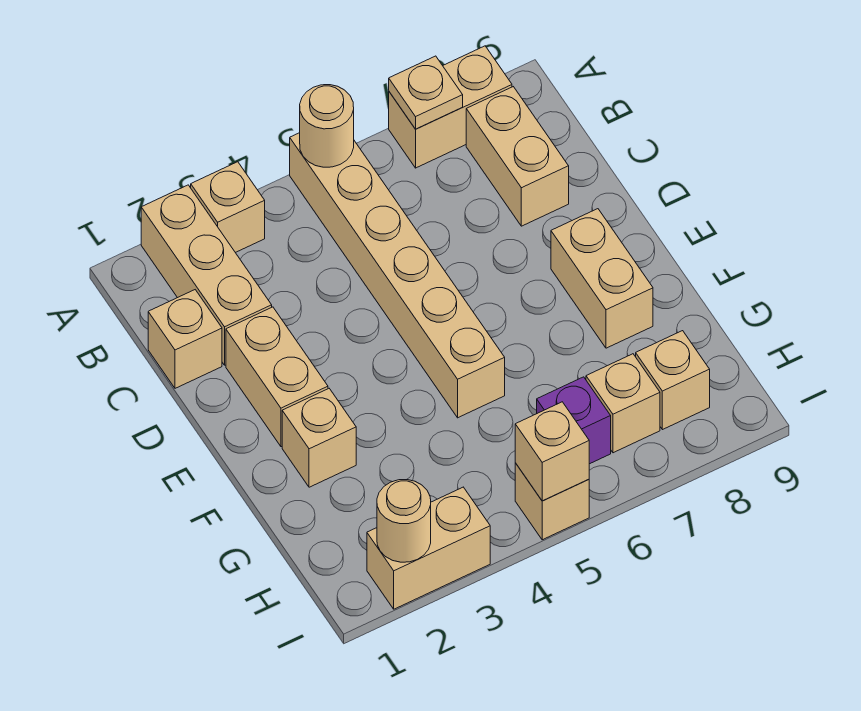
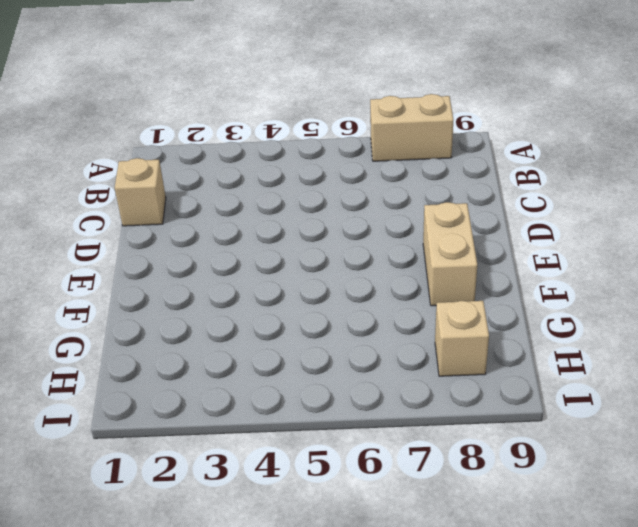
none -> tan 1x3 brick [141,185,272,365]
none -> tan 1x1 brick [191,162,265,253]
none -> tan 1x6 brick [290,133,505,418]

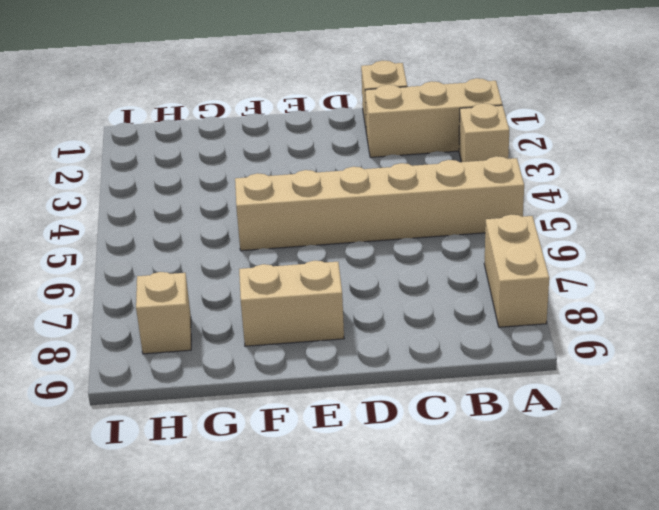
none -> tan 1x2 brick [466,87,569,226]
none -> tan 1x2 brick [226,307,328,447]
none -> tan 1x1 brick [282,389,356,487]

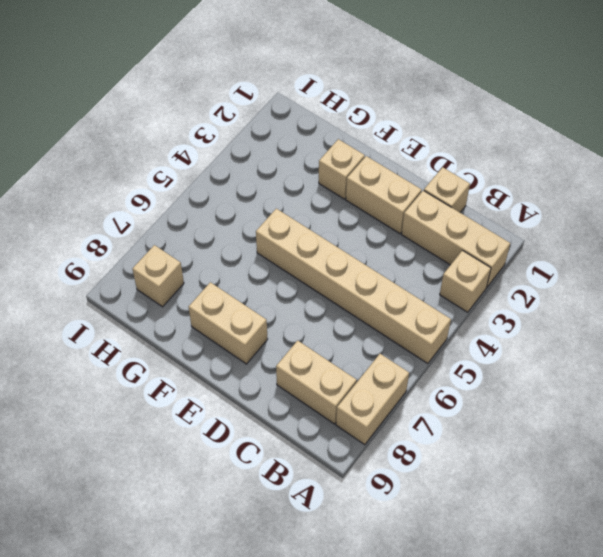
none -> purple 1x1 brick [537,377,611,464]
none -> tan 1x1 brick [586,354,660,453]
none -> tan 1x2 brick [367,487,490,609]

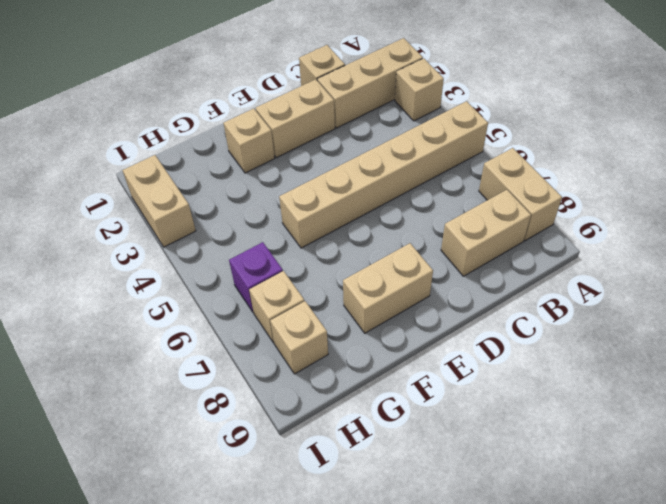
none -> tan 1x1 brick [515,463,589,540]
none -> tan 1x1 round brick [300,85,354,167]
none -> tan 1x1 plate [389,56,463,129]

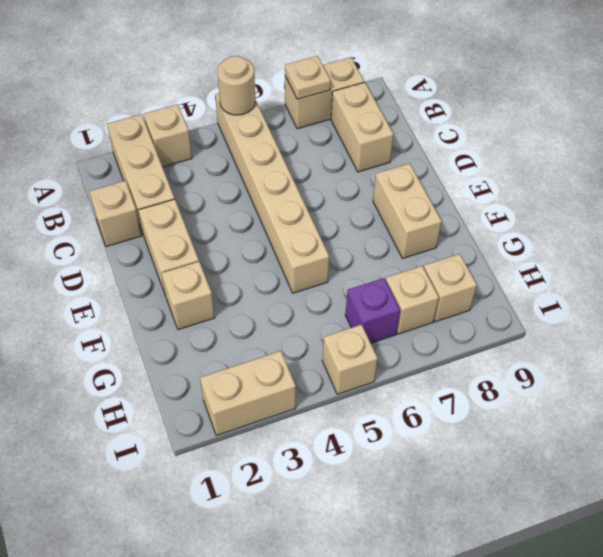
none -> tan 1x1 round brick [377,480,431,562]
none -> tan 1x1 brick [515,402,589,501]

